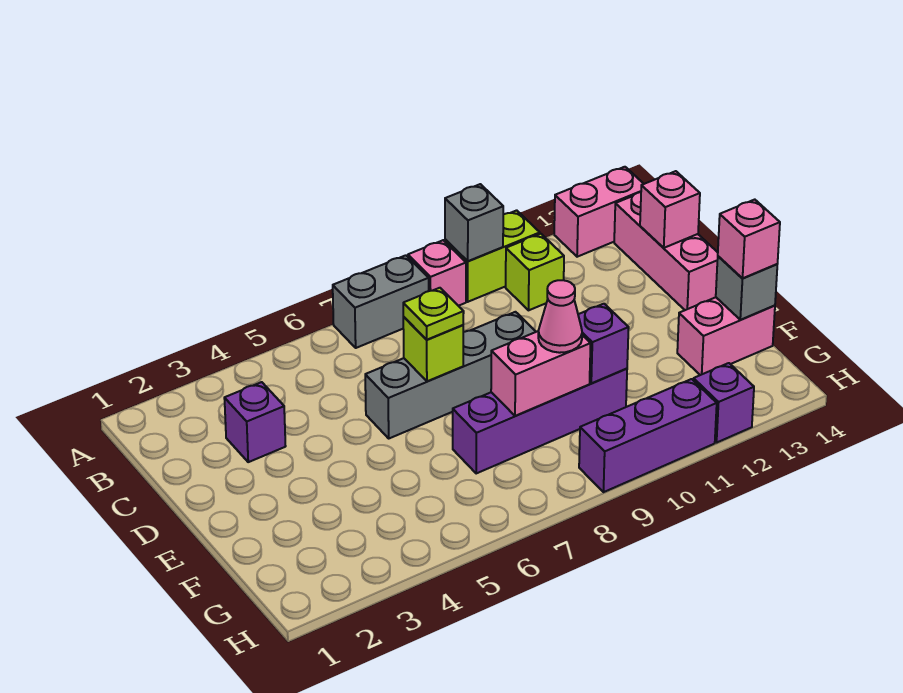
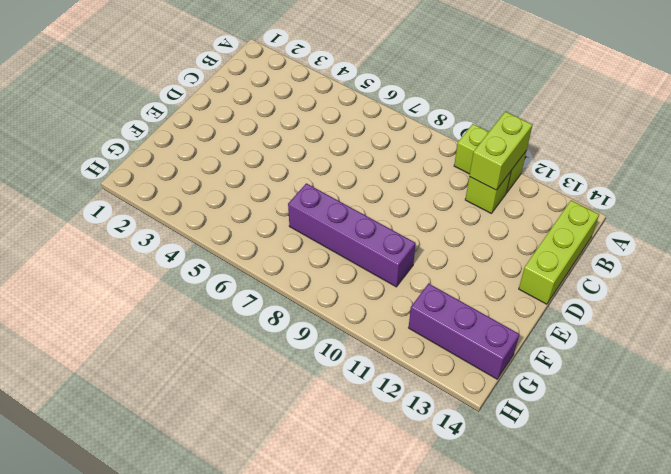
lime 1x2 brick [469,112,533,190] -> none
lime 1x3 brick [519,200,599,304] -> pink 1x3 brick [614,192,718,310]
purple 1x3 brick [409,284,519,379] -> purple 1x3 brick moved to [579,379,717,492]
none -> grey 1x2 brick [333,255,429,348]
none -> pink 1x1 brick [408,240,466,306]
none -> pink 1x2 brick [554,167,643,257]

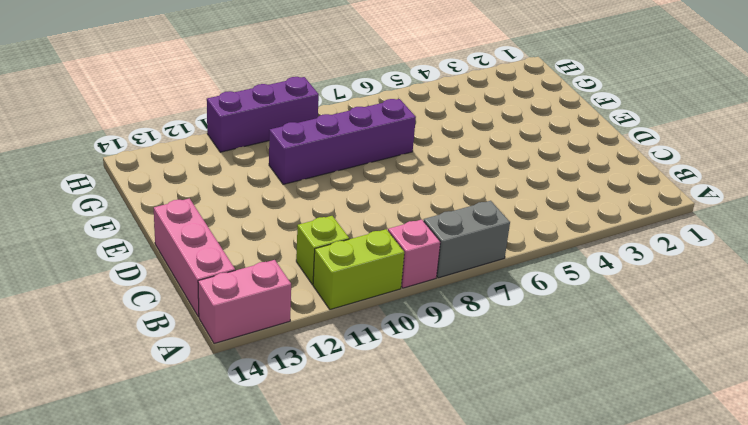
none -> purple 1x1 brick [224,382,286,462]
none -> grey 1x4 brick [365,312,536,438]
none -> pink 1x2 brick [677,297,775,375]

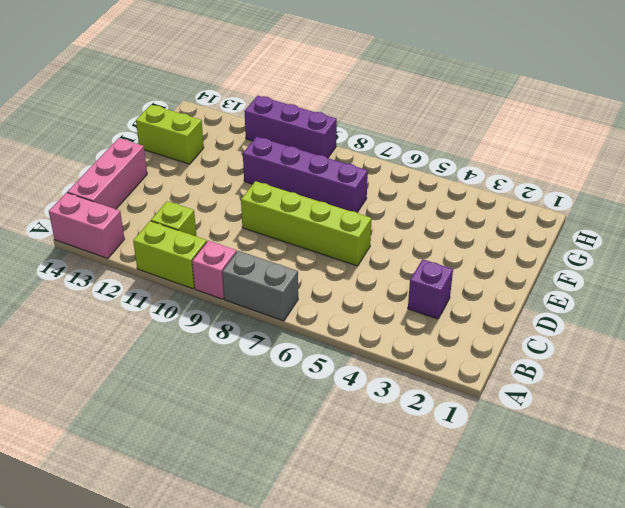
lime 1x4 brick [241,181,372,266] -> grey 1x4 brick [365,312,536,438]
lime 1x2 brick [136,105,204,164] -> pink 1x2 brick [677,297,775,375]
none -> purple 1x1 brick [693,363,754,442]
none -> grey 1x1 brick [445,184,503,261]
none -> pink 1x1 brick [640,171,700,248]

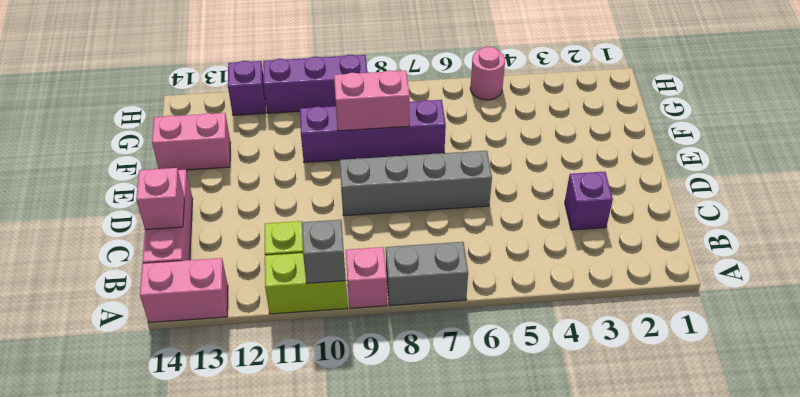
pink 1x1 round brick [470,47,505,100] -> none
none -> lime 1x1 brick [403,317,463,381]
none -> purple 1x1 brick [578,304,629,383]
none -> grey 1x1 brick [716,256,777,320]

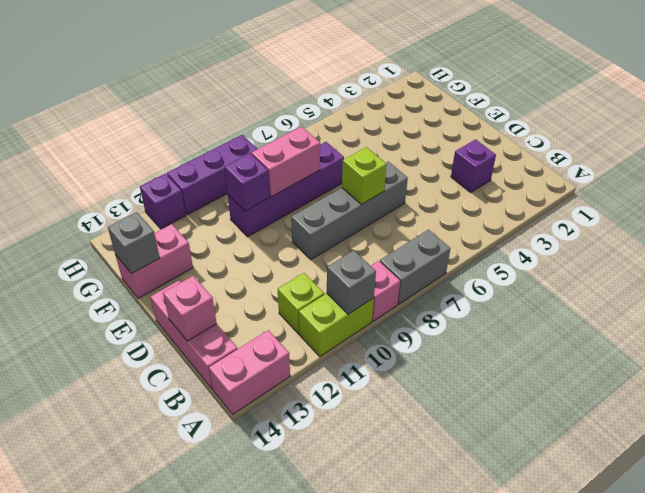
none -> lime 1x1 plate [403,288,464,340]
none -> pink 1x1 cone [538,280,582,353]
none -> pink 1x1 brick [718,200,780,279]

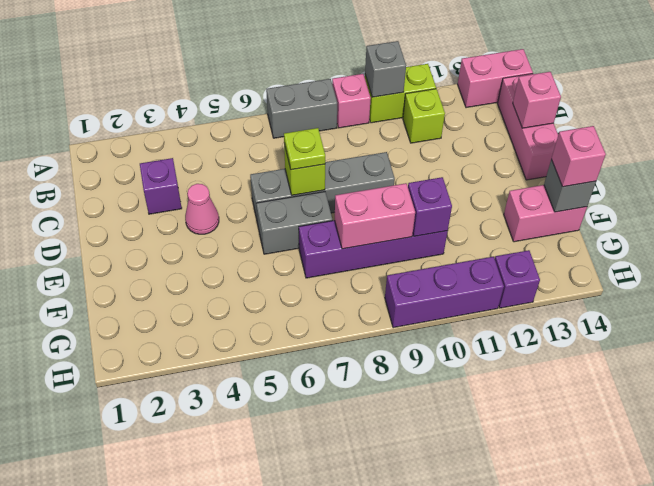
pink 1x1 cone [185,184,219,234] -> pink 1x1 cone moved to [538,280,582,353]
grey 1x2 brick [256,192,332,254] -> none

